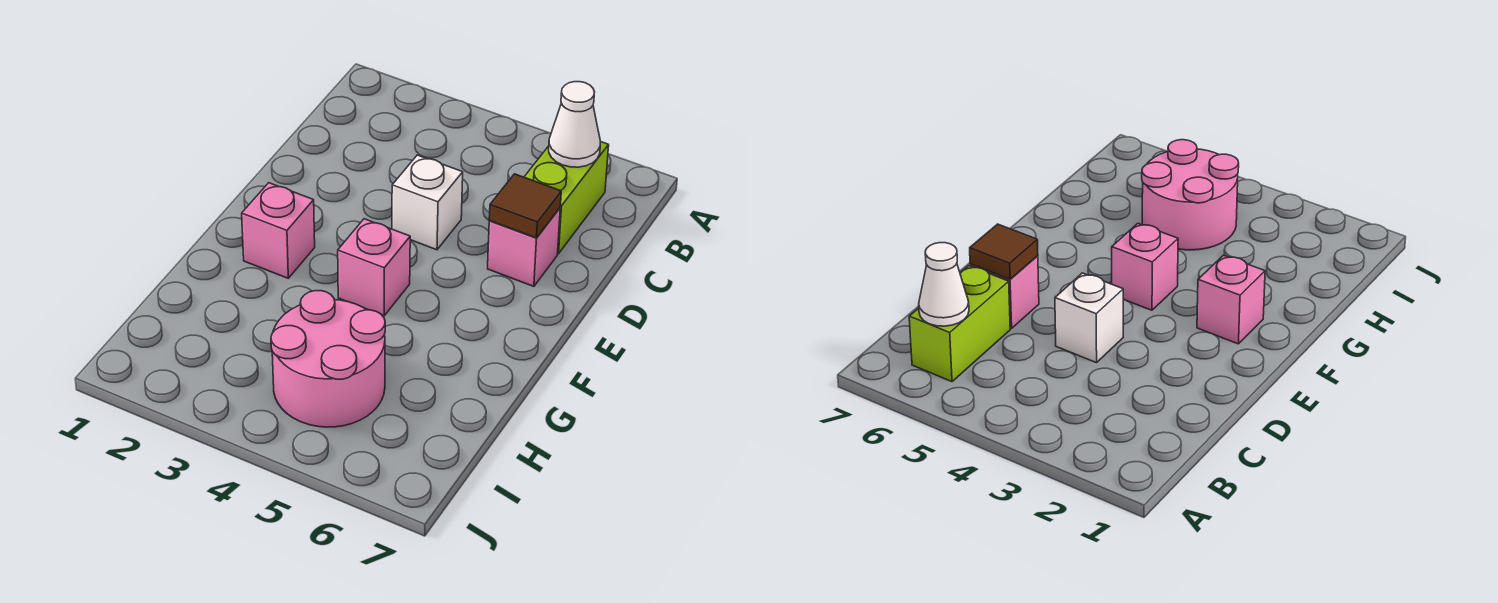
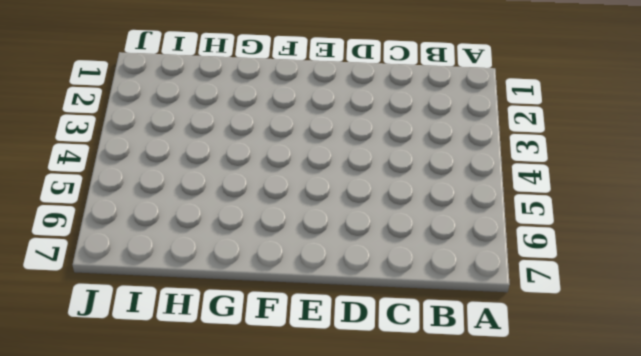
none -> lime 1x2 brick [524,142,609,254]
none -> white 1x1 brick [392,155,463,250]

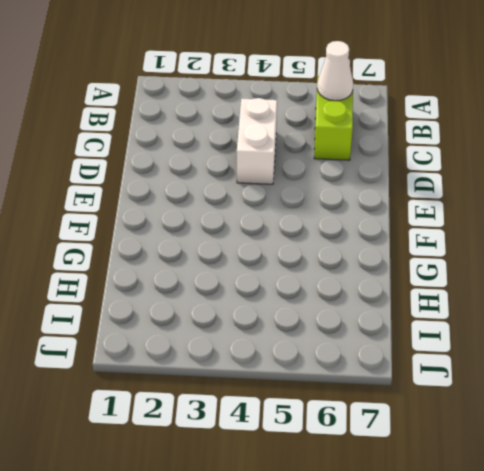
white 1x2 brick [237,98,277,184] -> white 1x1 brick [392,155,463,250]
none -> pink 1x1 brick [488,208,560,286]
none -> pink 1x1 brick [242,183,315,278]

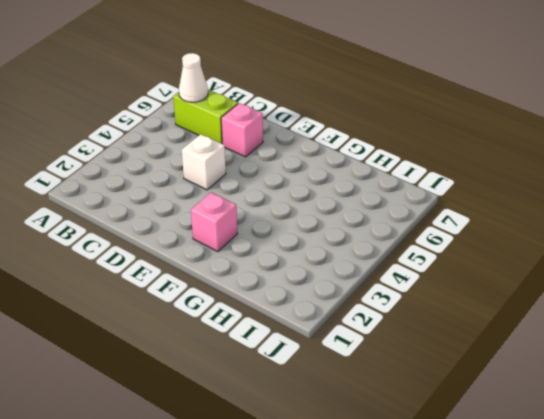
none -> pink 1x1 brick [338,219,410,316]
none -> pink 2x2 round brick [271,291,385,427]

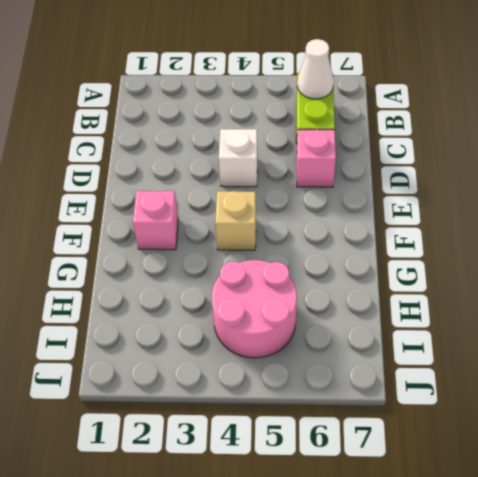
tan 1x1 brick [215,191,256,250] -> pink 1x1 brick [338,219,410,316]
none -> brown 1x1 tile [489,174,561,238]

